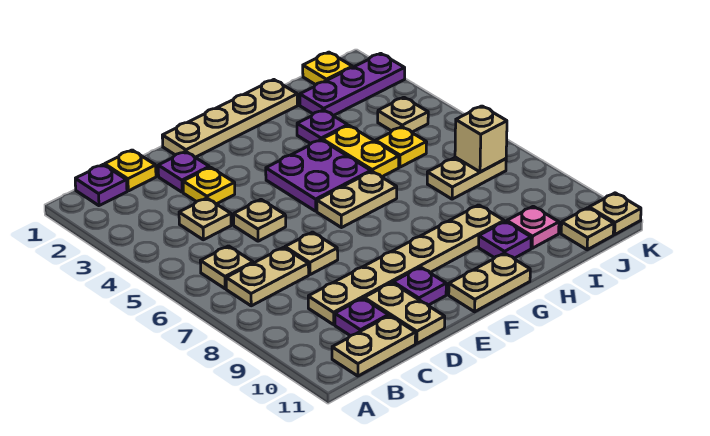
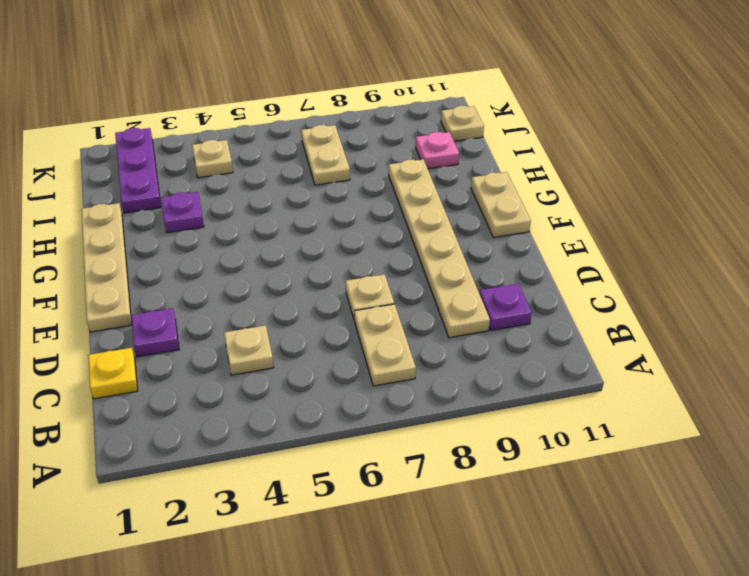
none -> purple 1x1 plate [75,165,127,206]
none -> tan 1x1 plate [200,246,253,289]
none -> tan 1x2 plate [332,316,416,376]
none -> yellow 1x1 plate [183,167,235,204]

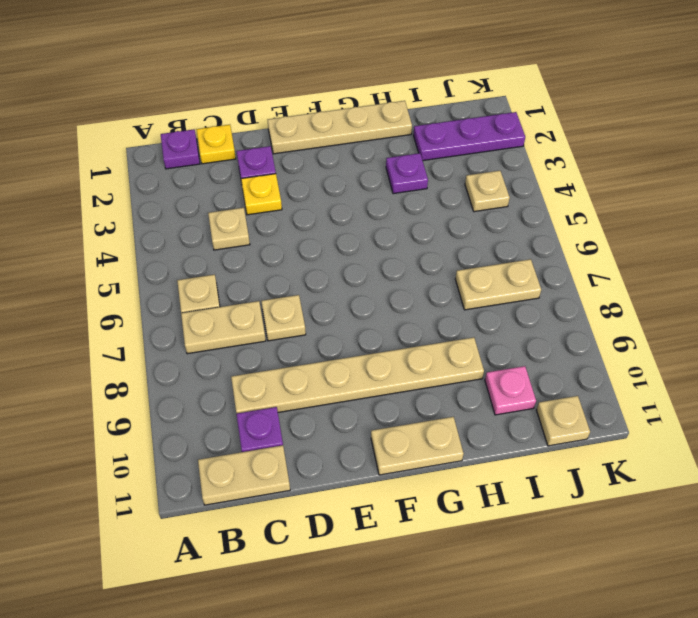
none -> tan 1x1 plate [234,200,286,241]
none -> tan 1x2 plate [364,283,445,344]
none -> purple 1x1 plate [393,267,446,305]
none -> purple 2x2 plate [266,140,371,211]

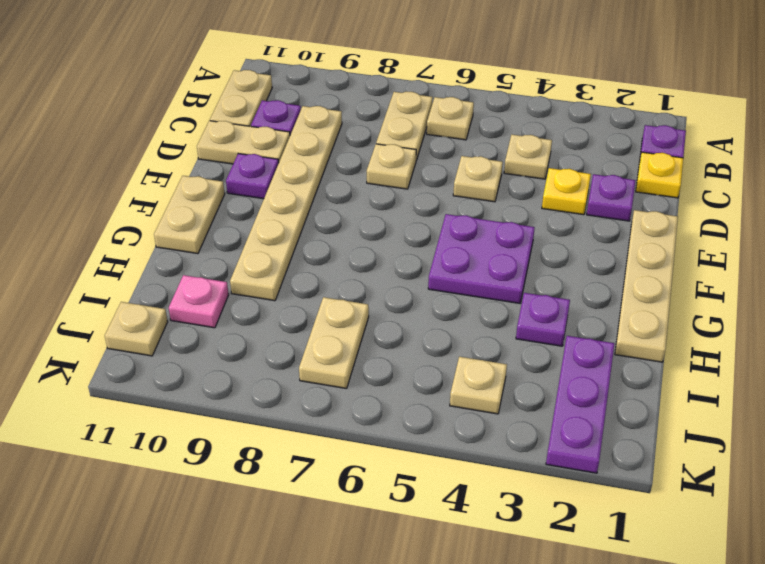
none -> tan 1x2 plate [317,171,397,228]
none -> yellow 1x2 plate [322,126,399,177]
none -> purple 1x1 plate [479,221,531,258]
none -> yellow 1x1 plate [376,127,427,167]

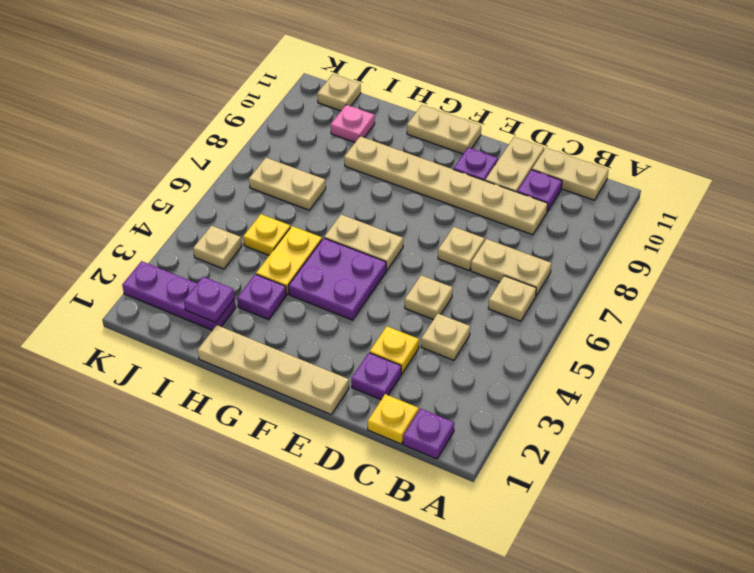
purple 1x1 plate [184,277,234,323] -> purple 1x1 plate moved to [479,221,531,258]
none -> yellow 1x1 plate [303,52,352,85]
none -> tan 1x1 plate [589,193,641,234]
none -> tan 1x1 brick [455,106,507,172]

